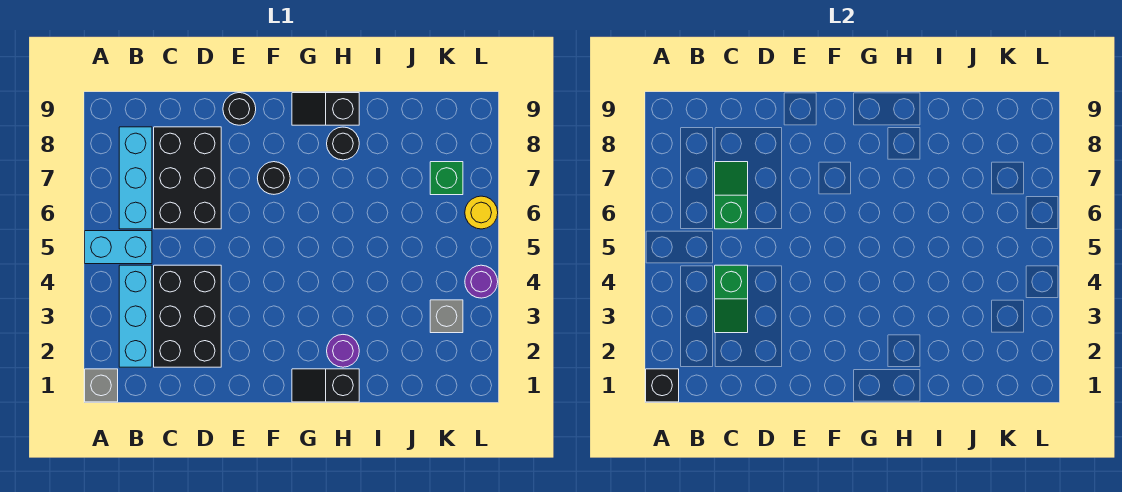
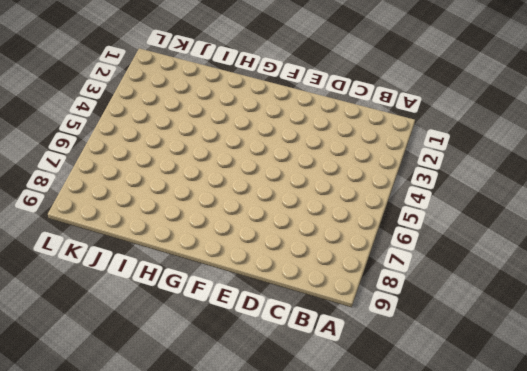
none -> grey 1x1 brick [85,369,118,402]
none -> cyan 1x2 brick [85,231,152,264]
none -> cyan 1x3 brick [119,265,152,367]

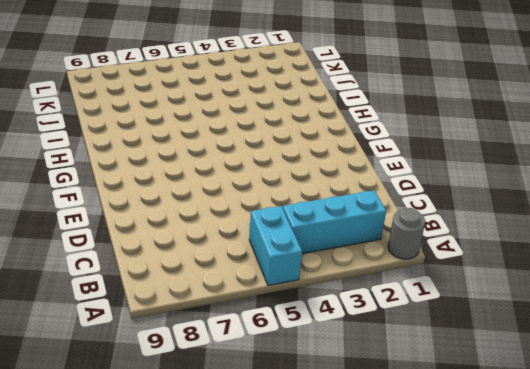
grey 1x1 round brick [388,208,425,259] -> grey 1x1 brick [85,369,118,402]
none -> cyan 1x3 brick [119,127,152,229]
none -> black 2x3 brick [154,265,221,367]
none -> black 2x3 brick [154,127,221,229]

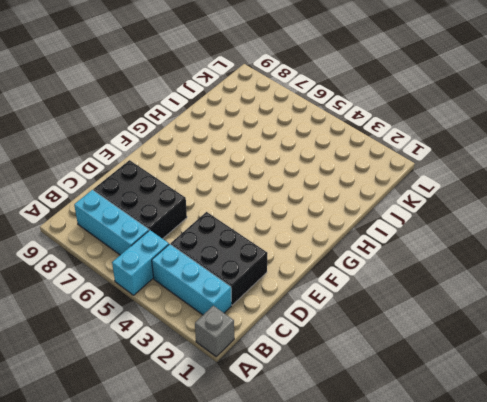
none -> black 1x1 round brick [223,93,256,125]
none -> black 1x1 round brick [258,162,290,194]
none -> black 1x2 slope [292,369,359,402]

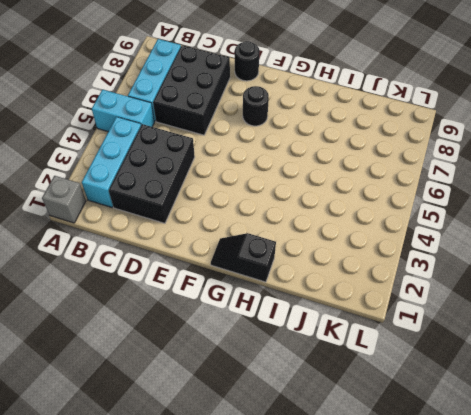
none -> black 1x2 slope [292,93,359,125]
none -> purple 1x1 round brick [327,335,359,367]
none -> black 1x1 round brick [327,127,359,160]

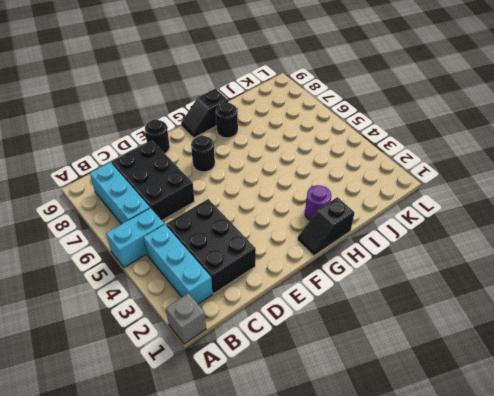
none -> grey 1x1 brick [430,300,463,333]
none -> green 1x1 brick [430,162,463,195]
none -> purple 1x1 round brick [465,265,498,298]

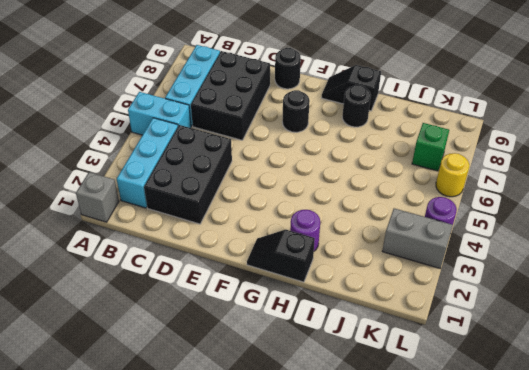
grey 1x2 brick [382,208,453,268] -> grey 1x1 brick [430,300,463,333]
none -> black 1x1 brick [646,369,679,402]
none -> green 1x2 slope [715,265,748,333]
none -> green 1x2 slope [715,162,748,229]

